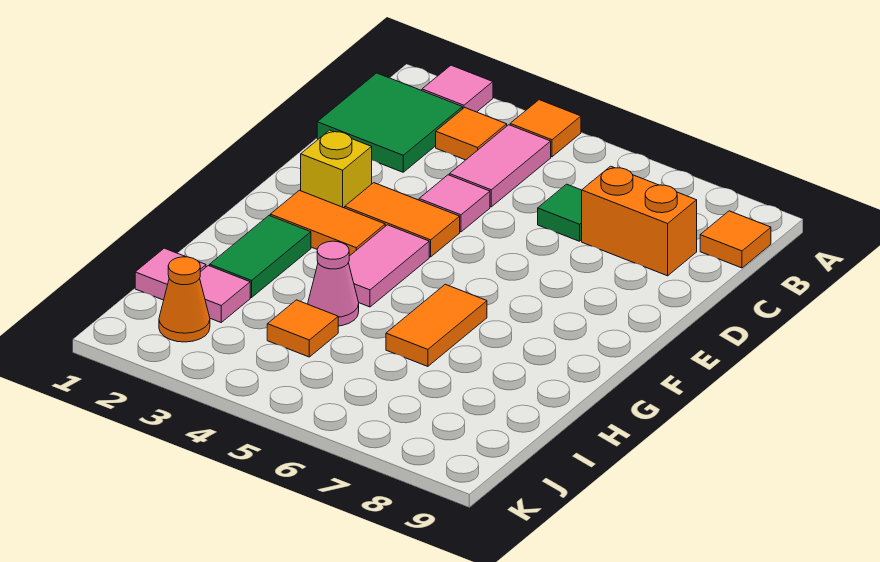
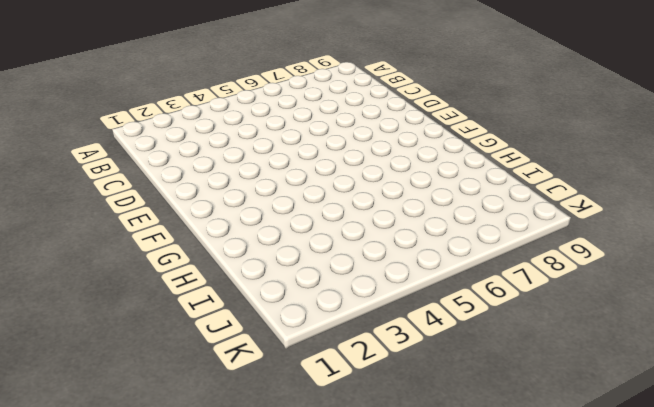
none -> pink 1x1 tile [422,65,493,112]
none -> orange 1x1 tile [510,100,581,157]
none -> green 2x2 tile [317,73,463,172]

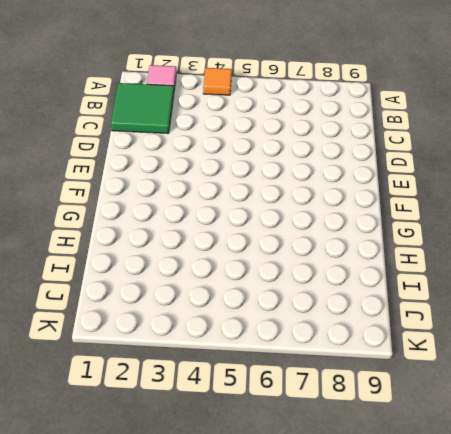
none -> orange 1x1 tile [436,108,507,160]
none -> pink 1x2 tile [449,125,551,207]
none -> orange 1x1 tile [700,211,771,268]

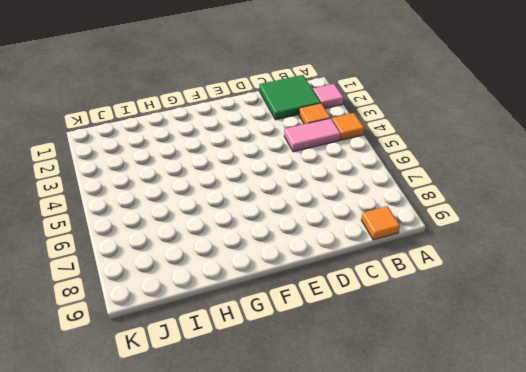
none -> green 1x1 tile [538,184,582,241]
none -> orange 1x2 brick [582,166,697,276]
none -> pink 1x1 tile [419,175,490,232]

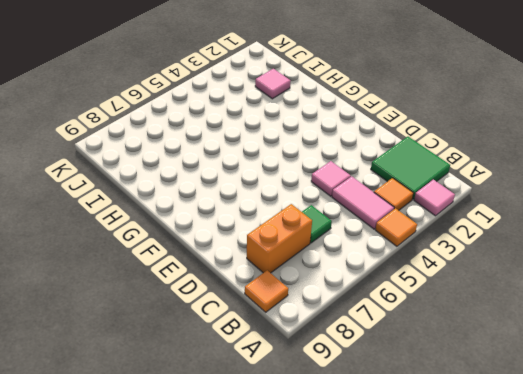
none -> yellow 1x1 brick [301,130,372,208]
none -> orange 1x2 tile [345,183,460,257]
none -> orange 1x2 tile [270,190,385,256]

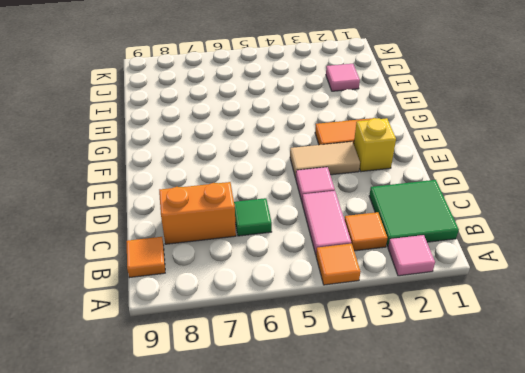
tan 1x2 tile [290,142,360,178] -> orange 1x2 tile [345,183,460,257]
none -> pink 1x2 tile [348,225,429,307]
none -> green 1x2 tile [210,216,311,298]
none -> orange 1x2 tile [386,284,487,366]

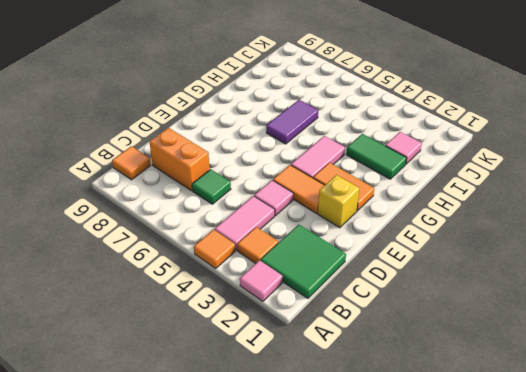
purple 1x2 tile [266,100,318,144] -> orange 1x2 tile [386,284,487,366]
green 1x2 tile [346,134,406,179] -> green 1x2 tile turned to [210,216,311,298]
none -> pink 1x1 cone [308,241,359,326]
none -> pink 1x1 tile [135,248,206,300]
none -> orange 1x1 tile [267,300,338,357]

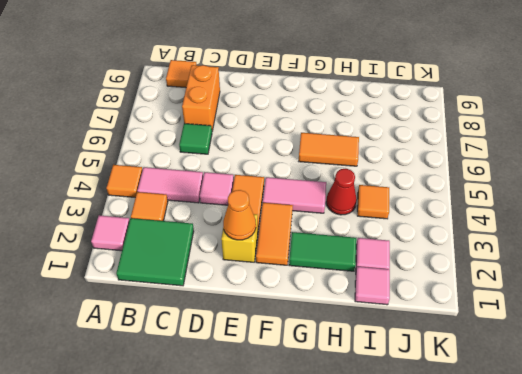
orange 1x1 cone [223,190,256,240] -> orange 1x1 cone moved to [159,257,210,342]
red 1x1 cone [326,169,357,215] -> pink 1x1 cone [308,241,359,326]

